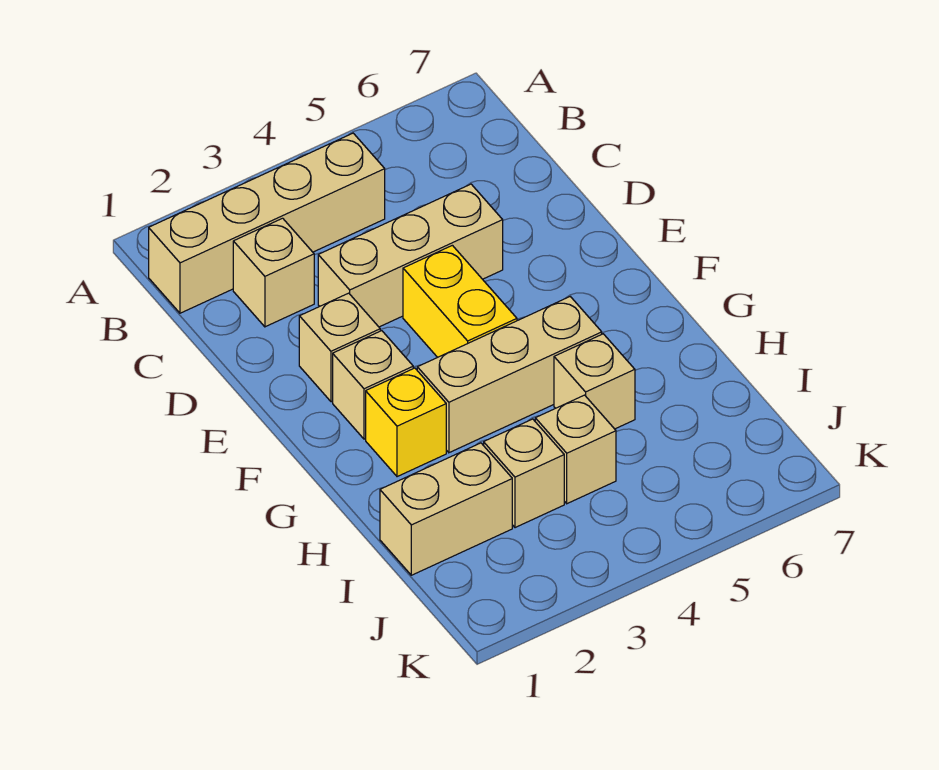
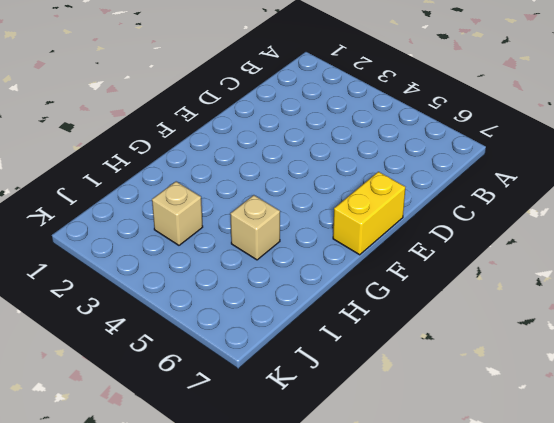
yellow 1x2 brick [333,172,405,255] -> yellow 1x2 brick moved to [403,245,517,357]
none -> tan 1x4 brick [149,133,385,313]
none -> tan 1x1 brick [233,218,314,327]
none -> tan 1x3 brick [318,184,503,327]

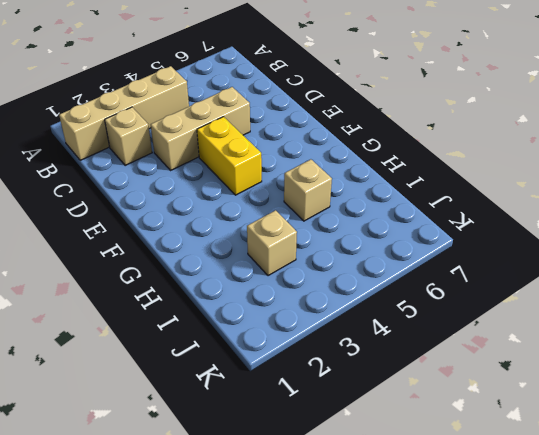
none -> tan 1x1 brick [299,293,380,402]
none -> tan 1x1 brick [333,331,413,439]
none -> yellow 1x1 brick [366,368,446,477]

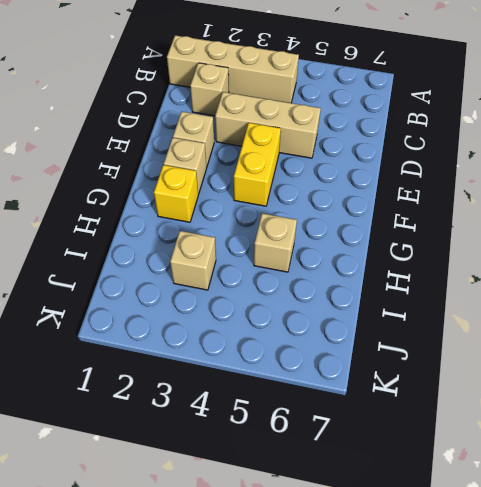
none -> tan 1x3 brick [417,297,602,453]
none -> tan 1x2 brick [380,443,512,575]
none -> tan 1x1 brick [535,395,616,504]

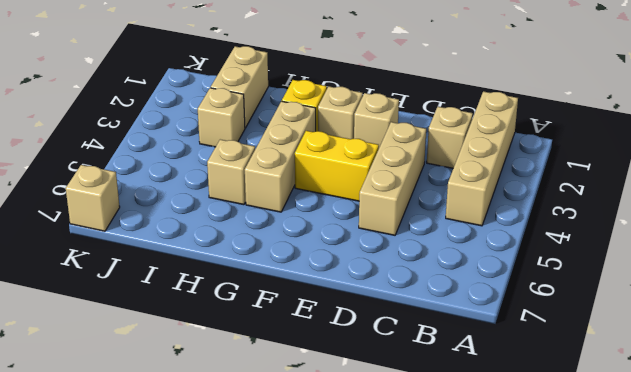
tan 1x1 brick [66,165,120,231] -> tan 1x1 brick moved to [535,395,616,504]

